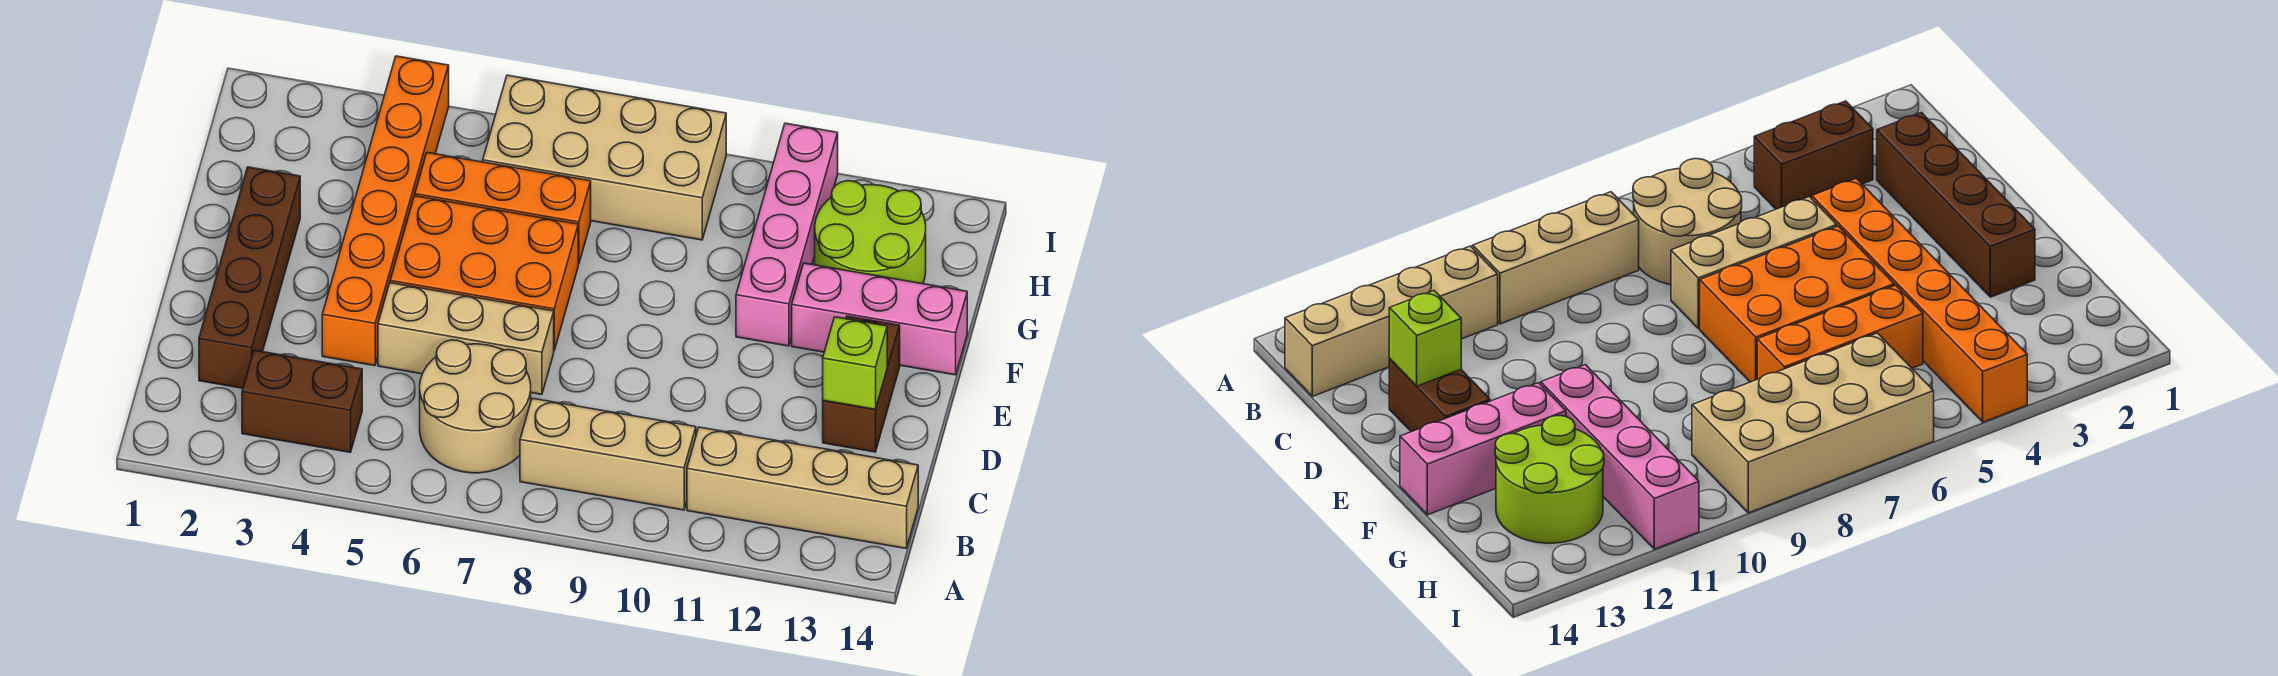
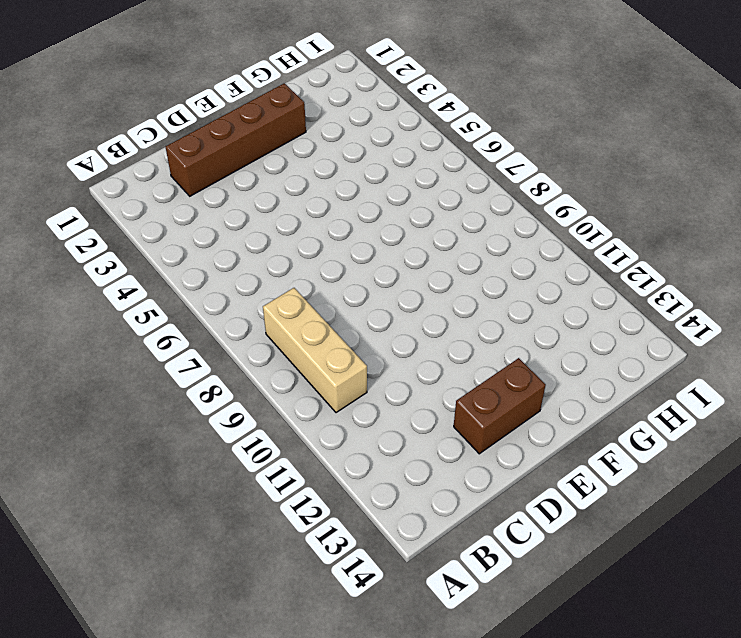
none -> brown 1x2 brick [242,350,362,452]
none -> tan 2x2 round brick [420,340,531,473]
none -> tan 1x4 brick [687,427,918,548]

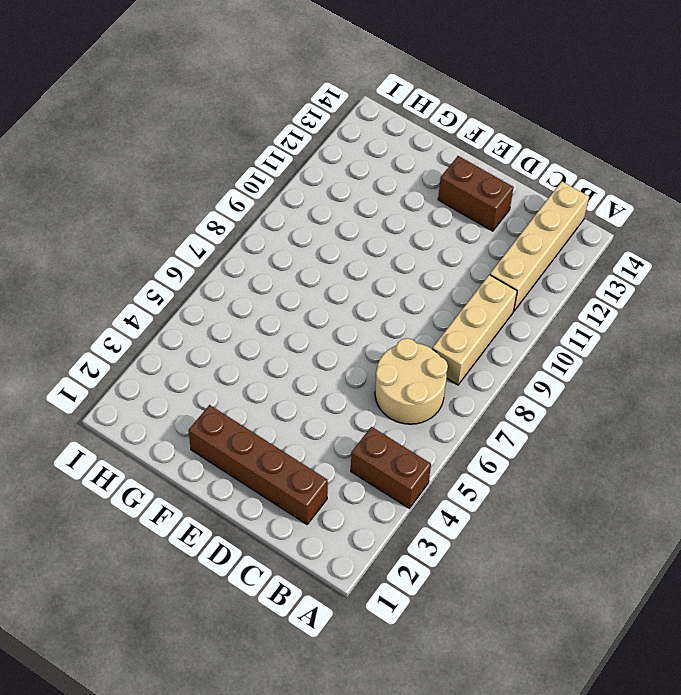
brown 1x2 brick [351,427,431,508] -> brown 1x2 brick turned to [242,350,362,452]
none -> orange 1x6 brick [322,56,449,366]
none -> tan 1x3 brick [378,283,554,394]
none -> orange 2x3 brick [390,196,578,350]

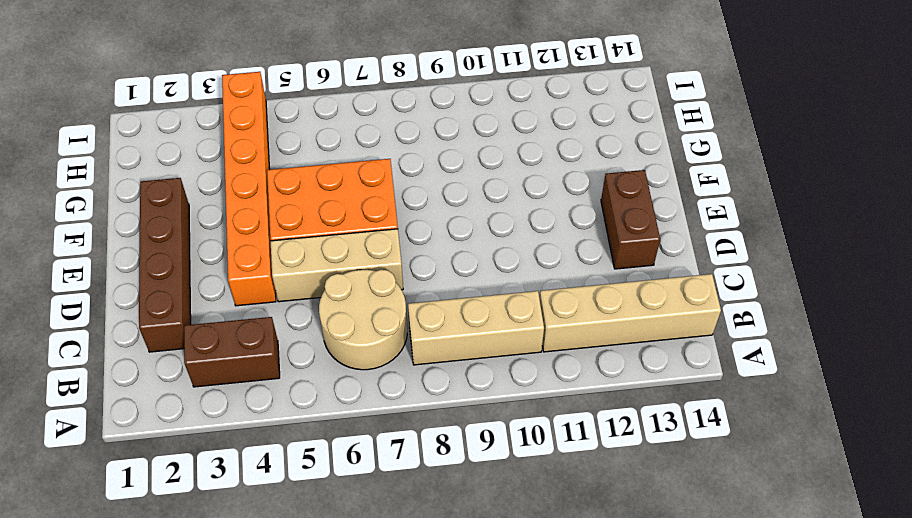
none -> pink 1x4 brick [736,123,838,346]
none -> pink 1x3 brick [792,263,967,375]
none -> orange 1x3 brick [415,153,591,264]

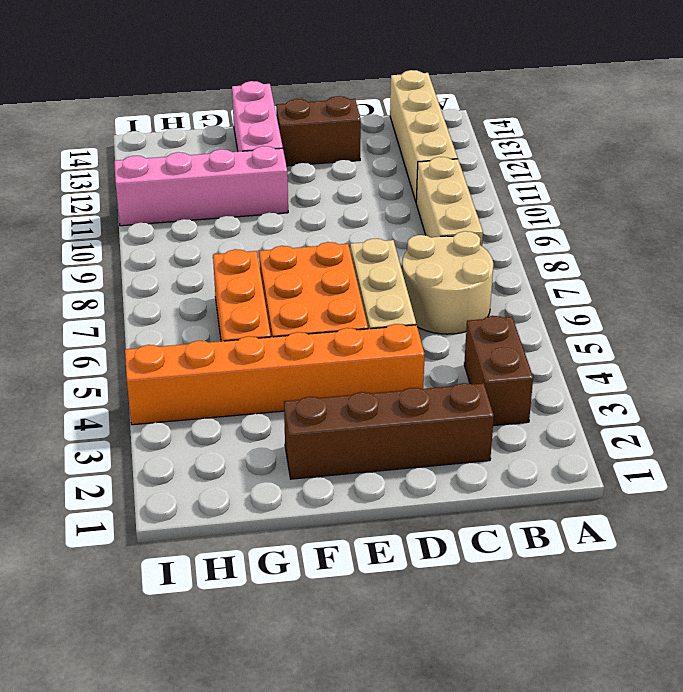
none -> lime 2x2 round brick [815,181,926,284]
none -> tan 2x4 brick [483,75,726,240]
none -> lime 1x1 brick [823,317,887,410]

